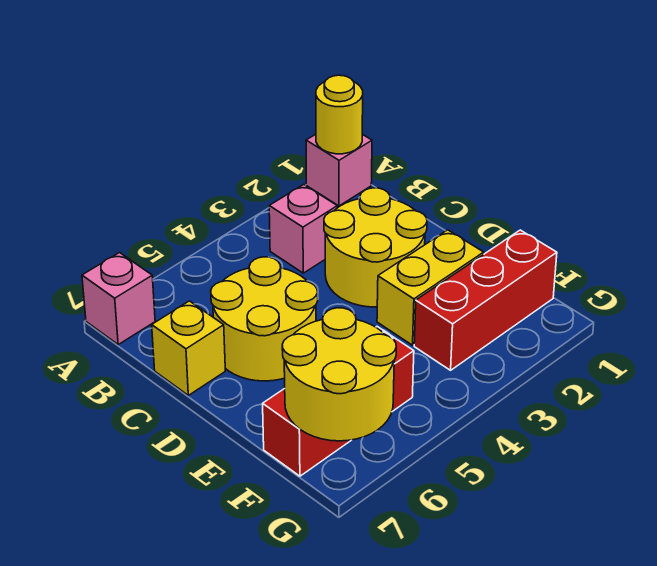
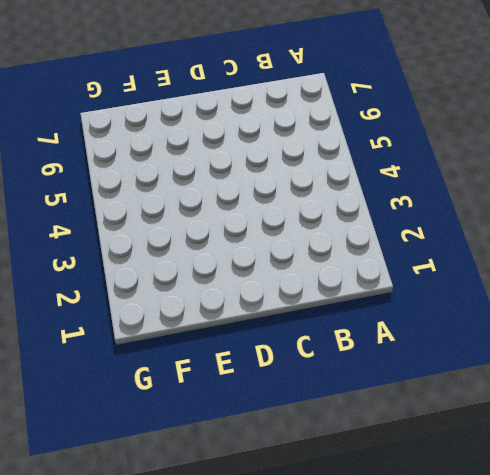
none -> pink 1x1 brick [306,134,372,206]
none -> pink 1x1 brick [82,253,155,344]

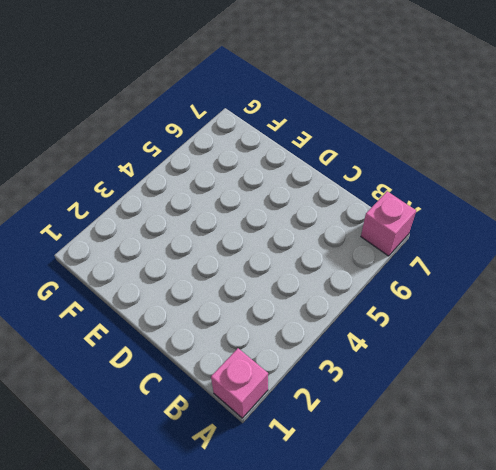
none -> pink 1x1 brick [269,184,337,273]
none -> yellow 2x2 round brick [324,188,427,307]

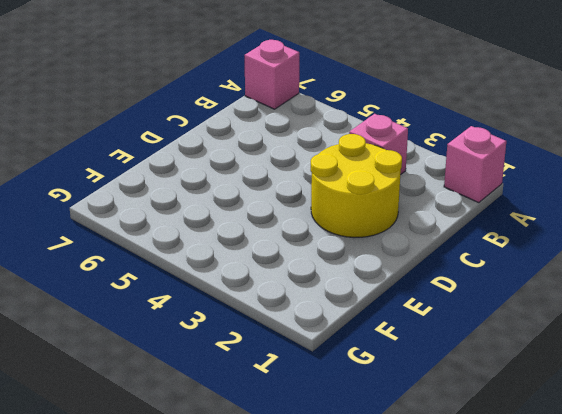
none -> yellow 2x2 round brick [211,257,318,381]
none -> yellow 1x1 brick [152,301,225,395]

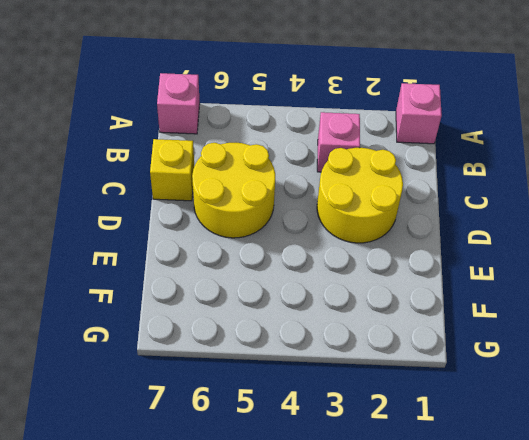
none -> yellow 1x2 brick [377,230,484,345]
none -> red 1x3 brick [414,230,557,370]

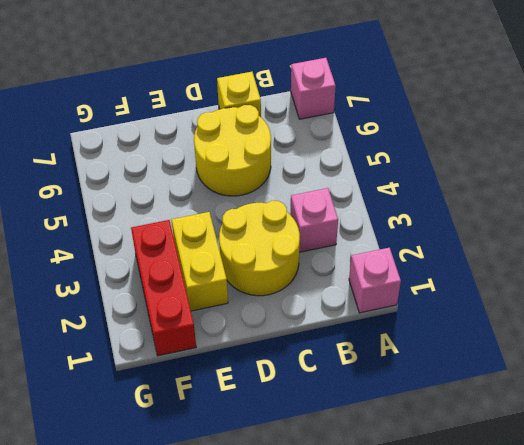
none -> red 1x3 brick [263,327,414,476]
none -> yellow 1x1 round brick [316,75,363,154]

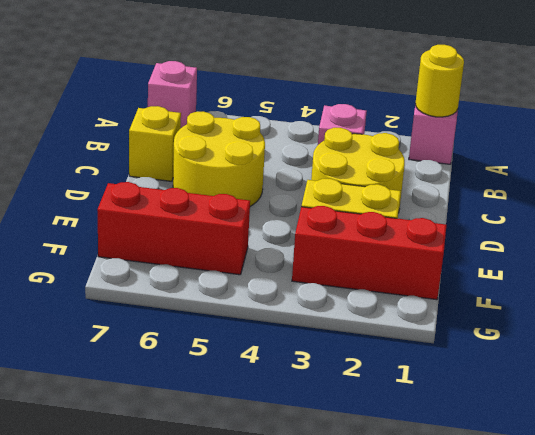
none -> yellow 2x2 round brick [282,308,396,441]

